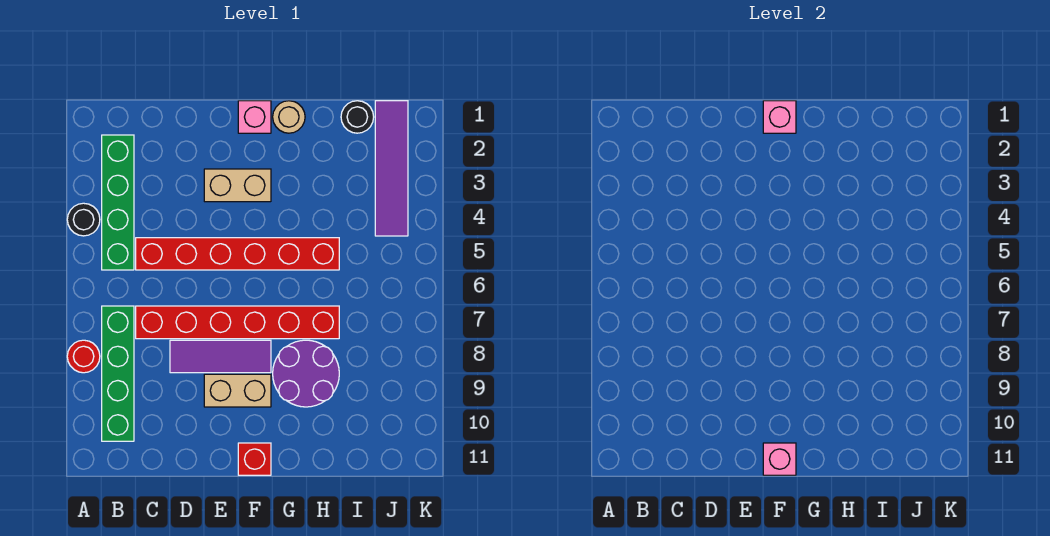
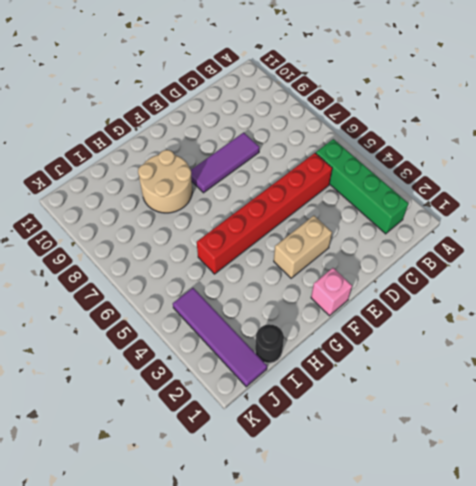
tan 2x2 round brick [138,150,192,213] -> purple 2x2 round brick [273,340,339,407]
none -> black 1x1 round brick [67,203,100,236]
none -> red 1x1 round brick [67,340,100,373]
none -> green 1x4 brick [102,306,134,441]

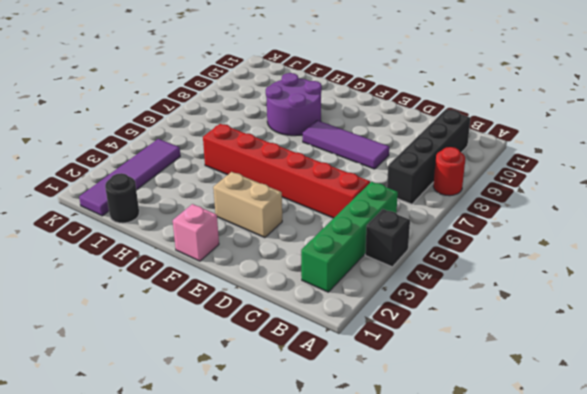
black 1x1 brick [365,209,410,267] -> black 1x1 round brick [67,203,100,236]
black 1x4 brick [387,110,471,204] -> green 1x4 brick [102,306,134,441]
none -> red 1x6 brick [136,306,339,339]
none -> tan 1x2 brick [204,374,271,407]
none -> red 1x1 brick [238,443,271,475]

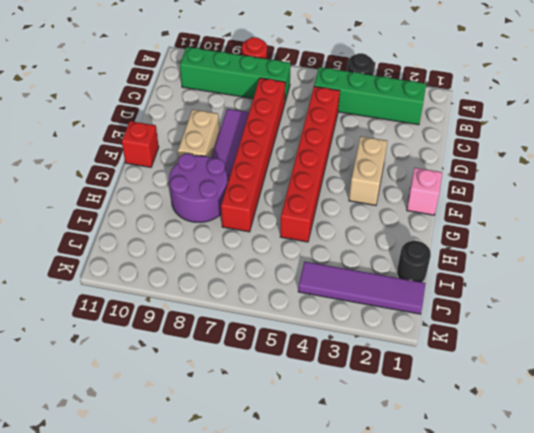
none -> tan 1x1 round brick [273,101,305,133]
none -> pink 1x1 brick [763,101,796,133]
none -> pink 1x1 brick [763,443,796,475]

